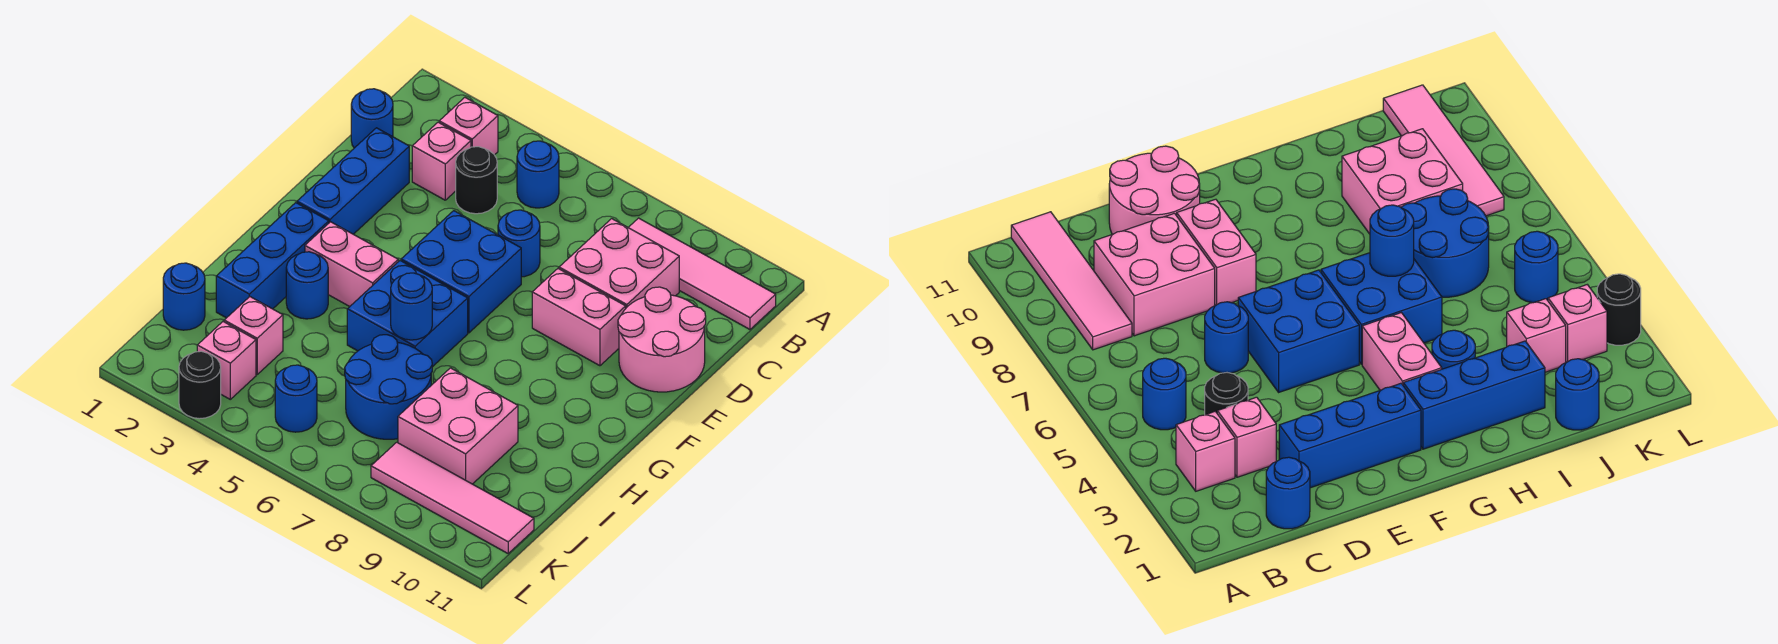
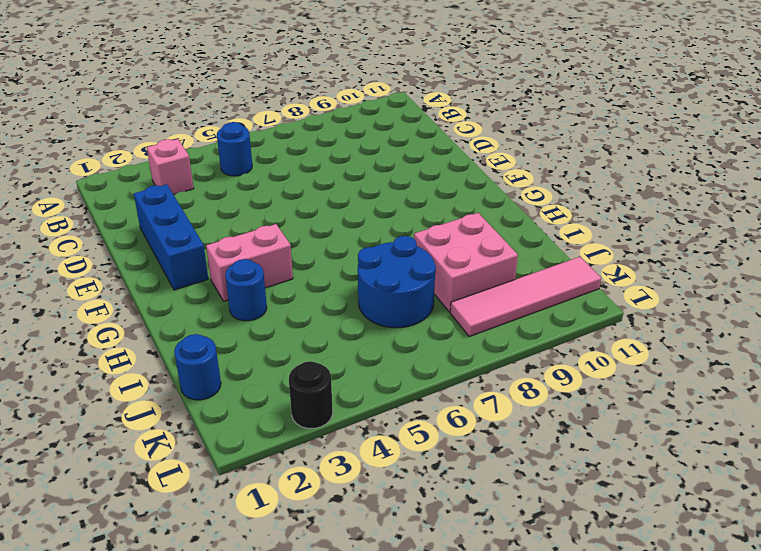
none -> pink 1x4 tile [628,218,776,329]
none -> blue 1x1 round brick [351,89,393,148]
none -> pink 1x1 brick [412,122,471,200]

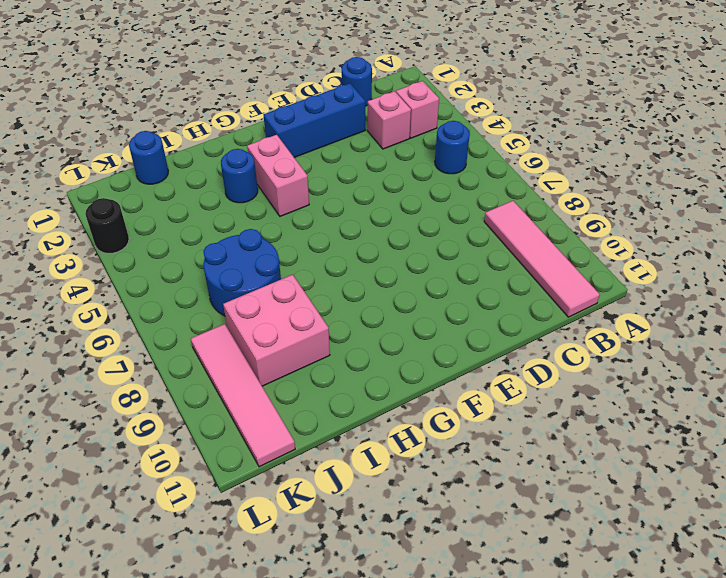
none -> black 1x1 round brick [456,147,497,214]
none -> pink 2x2 brick [559,219,679,308]
none -> blue 1x1 round brick [498,210,540,277]

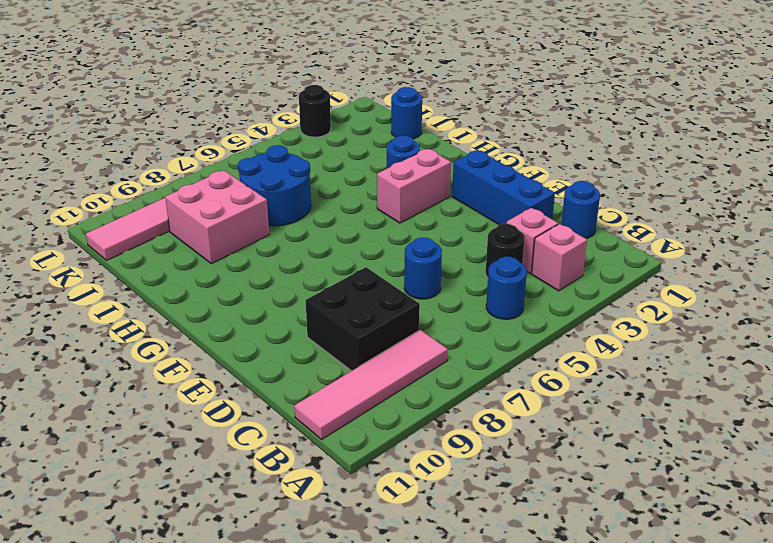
black 2x2 brick [306,267,420,371] -> pink 2x2 brick [559,219,679,308]
none -> pink 2x2 round brick [618,287,706,392]
none -> blue 2x2 brick [401,211,521,333]
none -> pink 1x2 brick [532,269,626,366]

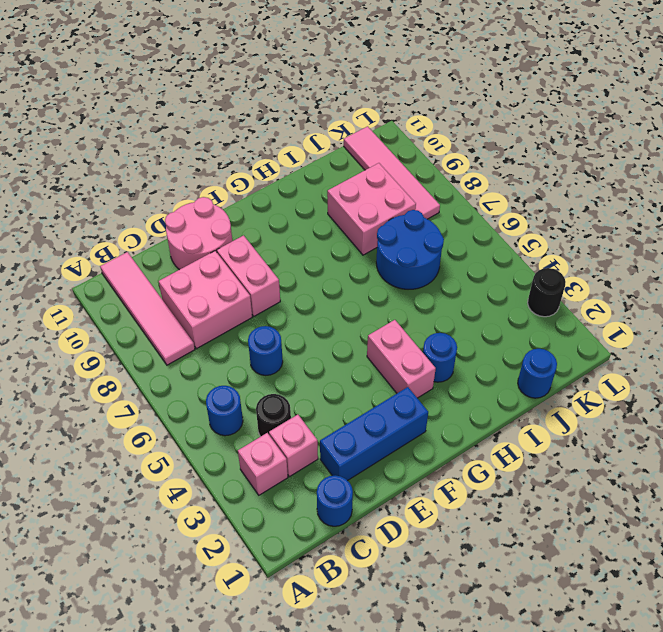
none -> blue 2x2 brick [401,211,521,333]
none -> blue 1x3 brick [216,203,329,318]
none -> blue 2x2 brick [347,261,468,367]

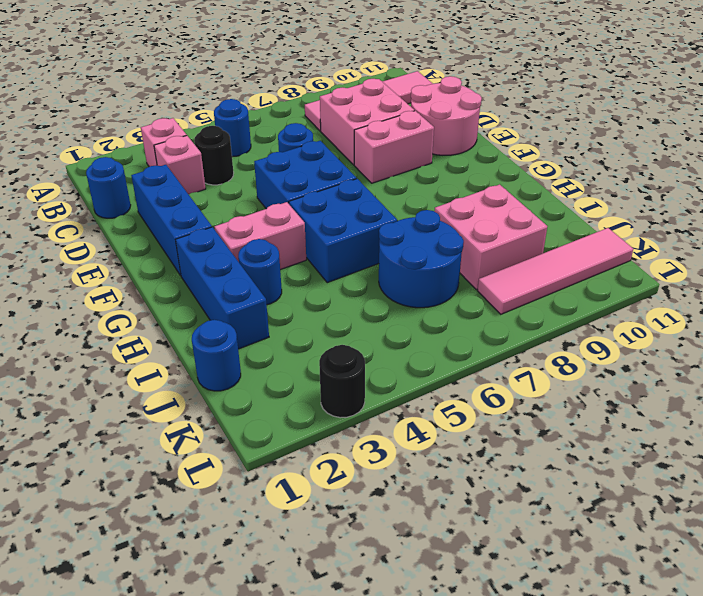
none -> pink 1x1 brick [224,297,283,374]
none -> pink 1x1 brick [197,322,256,399]
none -> blue 1x1 round brick [275,365,317,432]

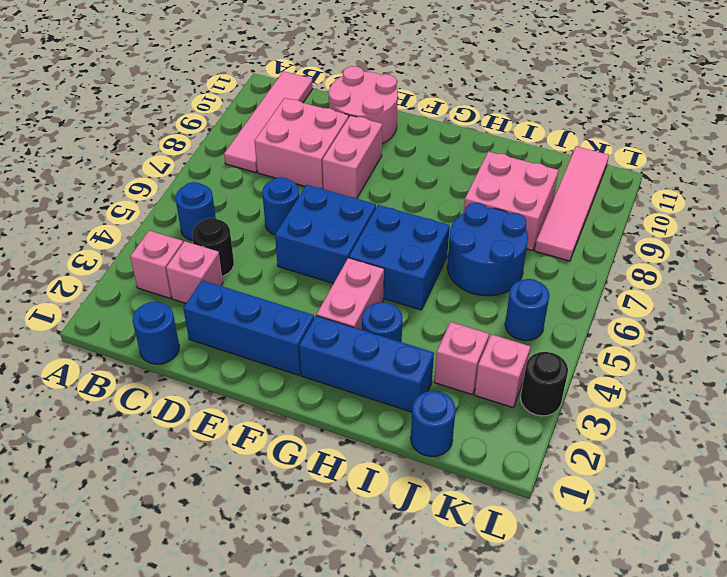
none -> blue 1x1 round brick [391,273,432,340]

